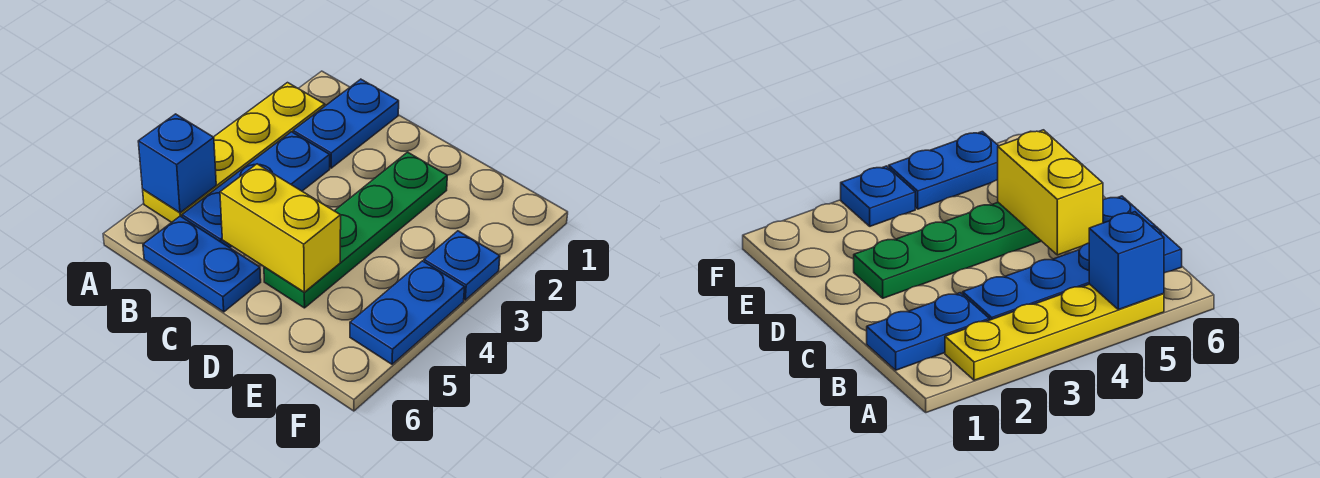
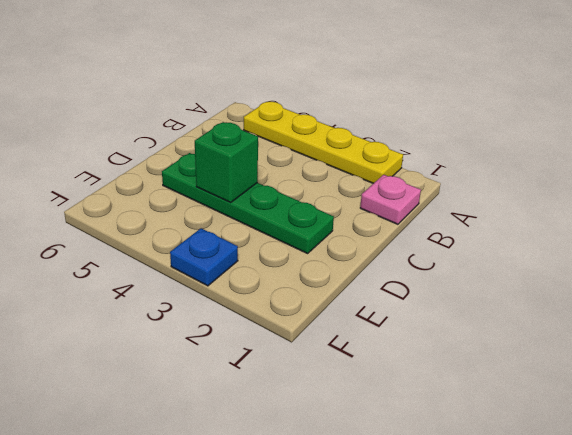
pink 1x1 plate [360,175,421,224] -> blue 1x2 plate [293,79,399,168]
green 1x1 brick [195,122,258,202] -> none
none -> blue 1x3 plate [182,132,330,248]
none -> blue 1x2 plate [143,216,261,312]

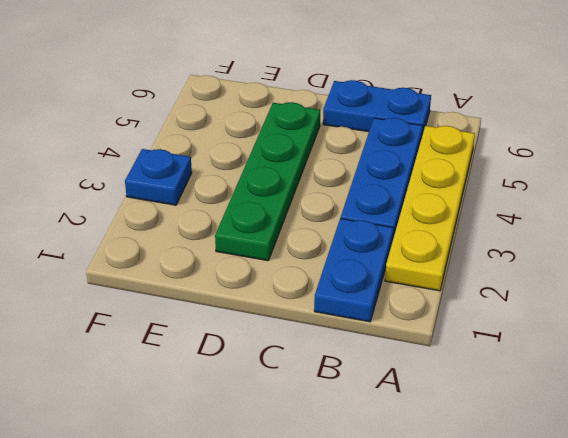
none -> blue 1x2 plate [350,261,465,364]
none -> blue 1x1 brick [138,114,216,213]

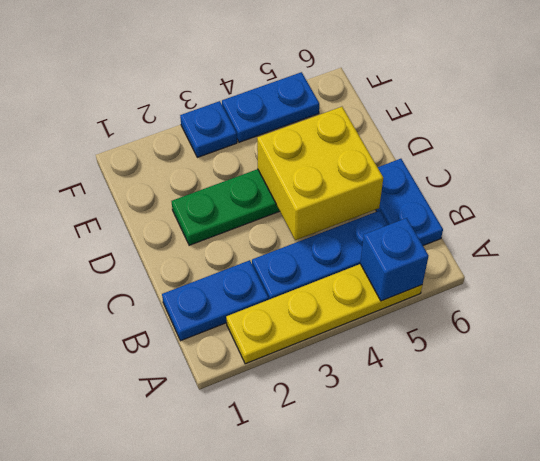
yellow 2x2 brick [257,107,383,240] -> yellow 1x2 brick [220,164,341,292]

